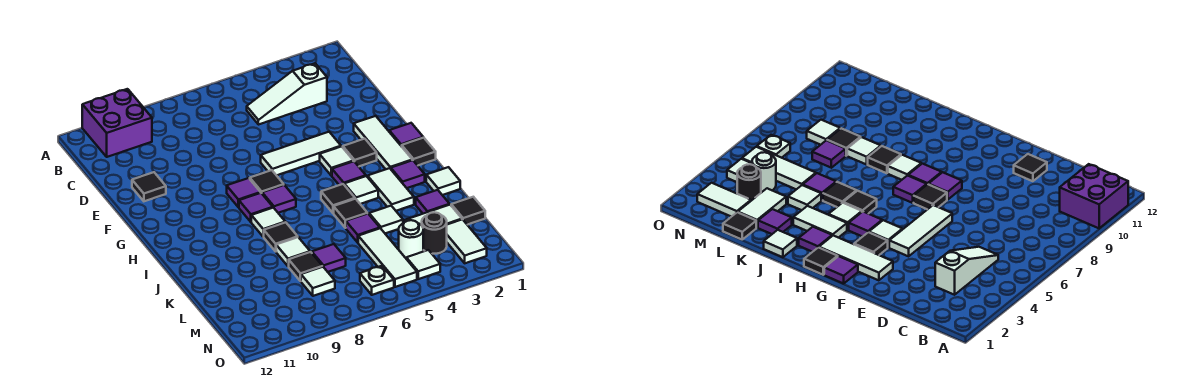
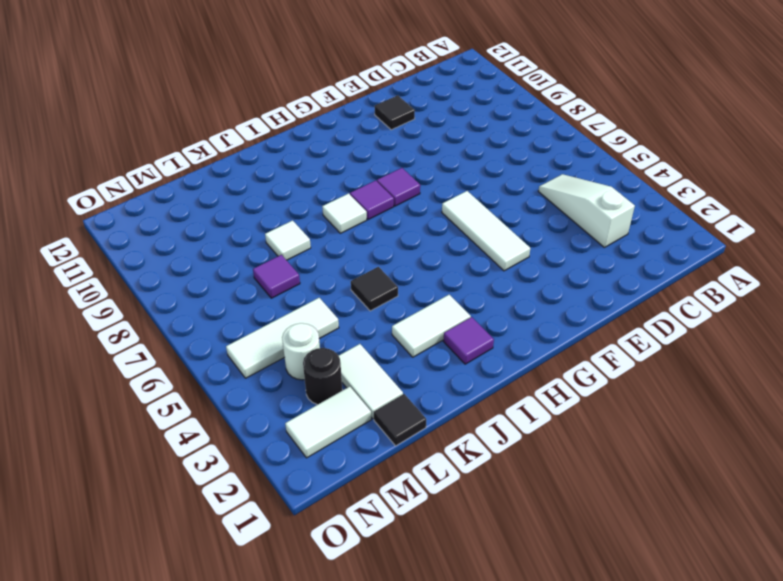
none -> purple 2x2 brick [82,89,152,157]
none -> white 1x3 tile [354,116,412,169]
none -> purple 1x1 tile [389,123,423,146]
none -> black 1x1 tile [343,139,377,166]

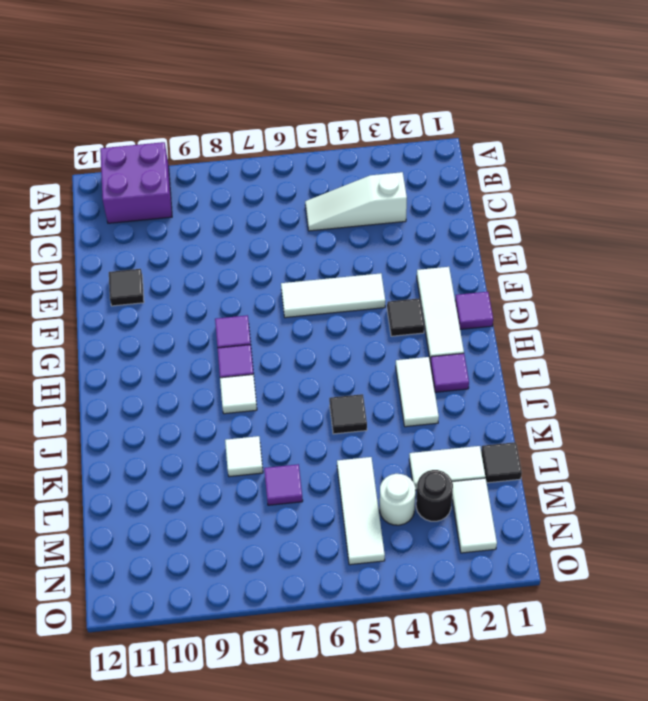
none -> white 1x1 tile [320,147,353,176]
none -> black 1x1 tile [250,170,284,193]
none -> black 1x1 tile [402,138,436,166]
none -> purple 1x1 tile [332,161,366,185]

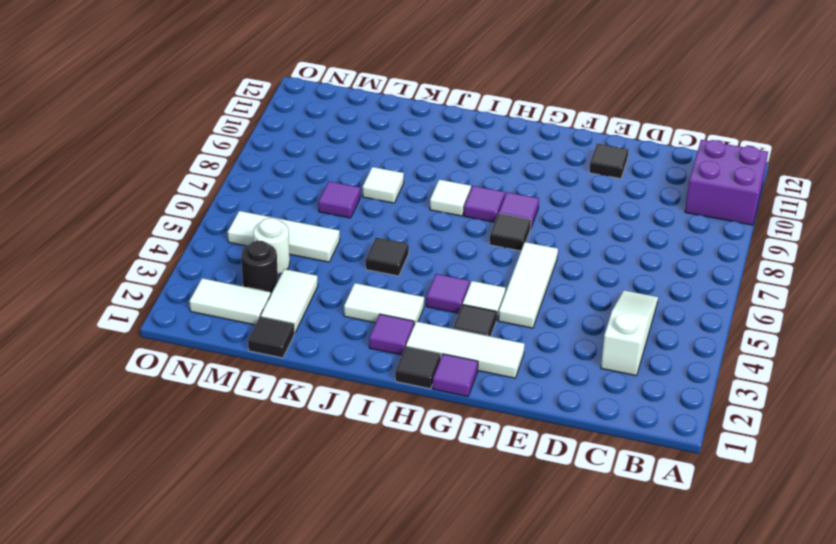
none -> purple 1x1 tile [262,185,296,213]
none -> white 1x1 tile [344,176,378,204]
none -> black 1x1 tile [321,184,355,213]
none -> white 1x1 tile [426,167,460,195]

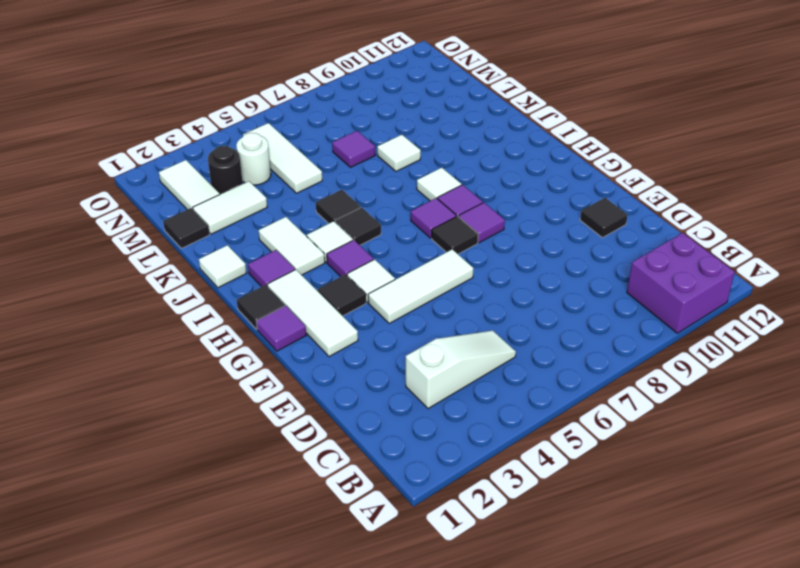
none -> black 1x1 tile [264,222,298,251]
none -> purple 1x1 tile [416,190,450,214]
none -> white 1x1 tile [369,206,403,233]
none -> purple 1x1 tile [346,214,380,243]

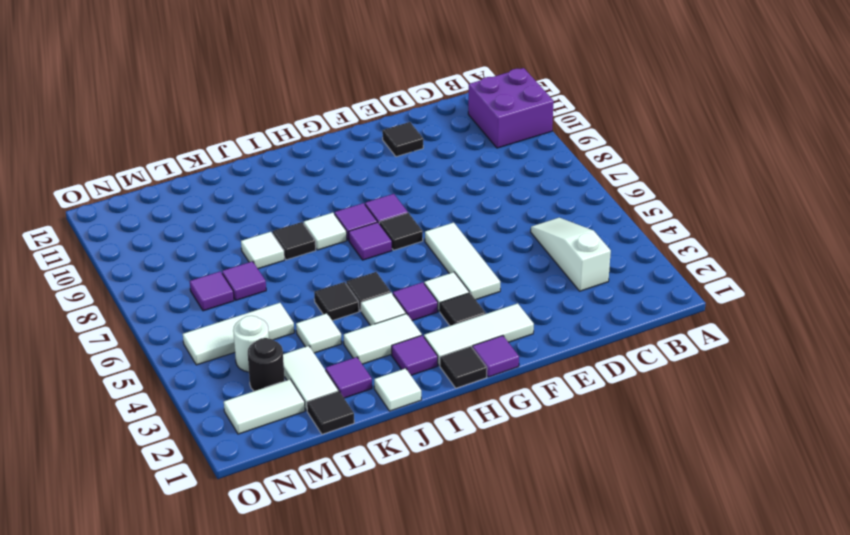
purple 1x1 tile [190,271,234,311] -> purple 1x1 tile moved to [346,214,380,243]
none -> black 1x1 tile [289,252,323,281]
none -> white 1x1 tile [301,267,335,296]
none -> white 1x1 tile [406,250,440,279]
none -> white 1x1 plate [360,266,394,295]

